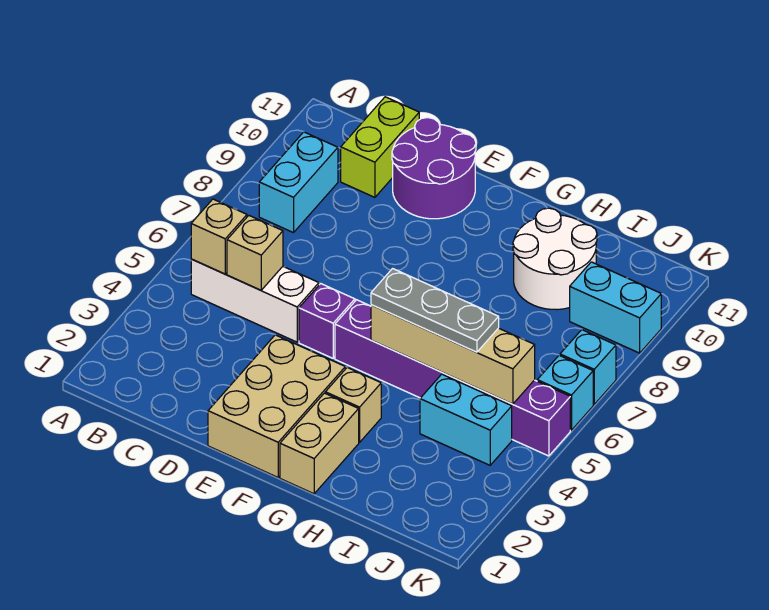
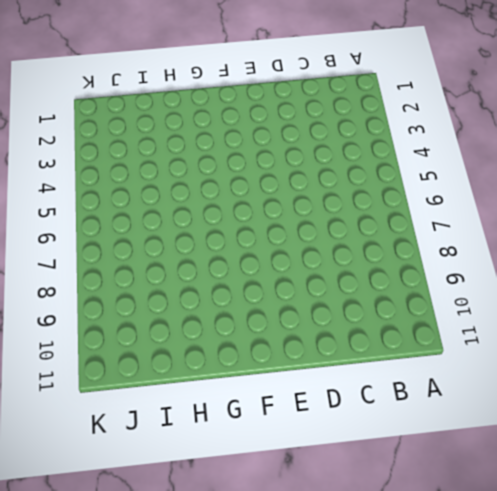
none -> white 1x3 brick [191,259,319,342]
none -> cyan 1x2 brick [259,132,338,233]
none -> lime 1x2 brick [341,97,419,197]

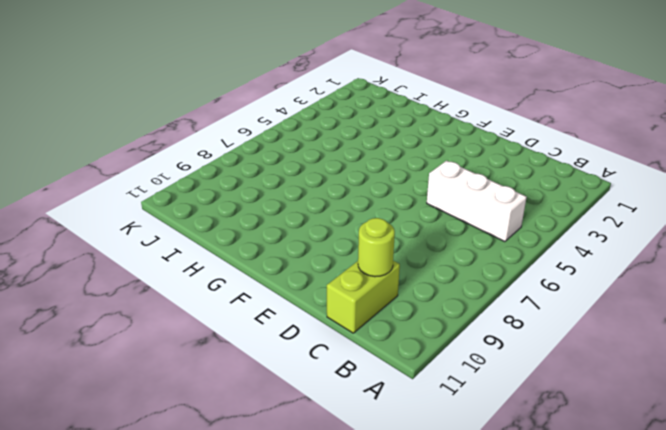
lime 1x1 round brick [358,218,395,277] -> none
none -> cyan 1x2 brick [259,132,338,233]
none -> purple 2x2 round brick [392,118,476,219]
none -> tan 2x3 brick [208,335,345,477]

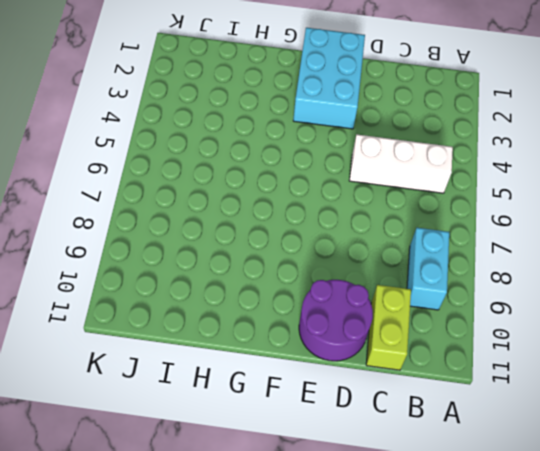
cyan 2x3 brick [293,28,365,129] -> tan 2x3 brick [208,335,345,477]
none -> purple 1x1 brick [299,284,355,358]
none -> purple 1x6 brick [335,300,570,456]
none -> tan 1x2 brick [280,393,359,494]

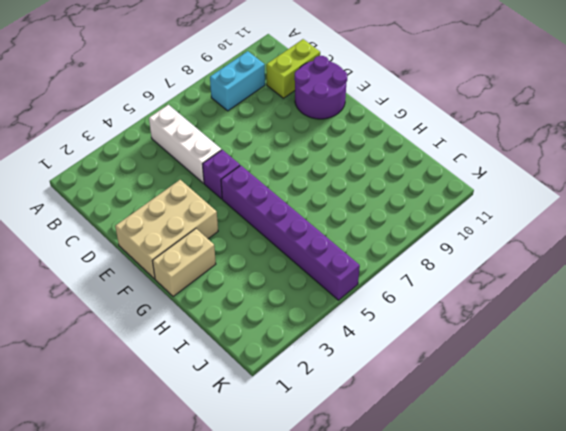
none -> tan 1x1 brick [325,367,381,442]
none -> white 2x2 round brick [513,208,597,310]
none -> cyan 1x2 brick [420,374,512,465]

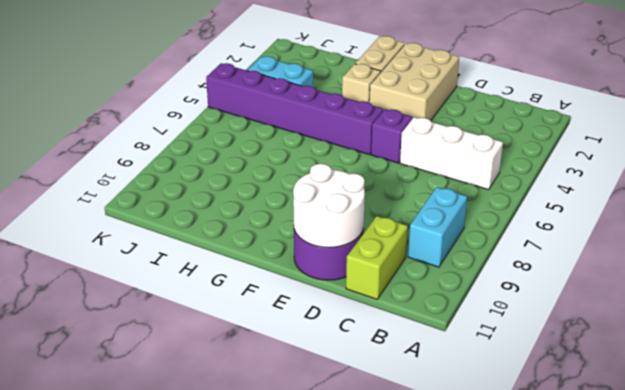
white 2x2 round brick [293,164,365,248] -> white 2x2 round brick moved to [513,208,597,310]
none -> cyan 1x2 brick [570,262,661,353]
none -> cyan 1x1 brick [537,355,593,430]
none -> cyan 1x1 brick [560,330,616,404]

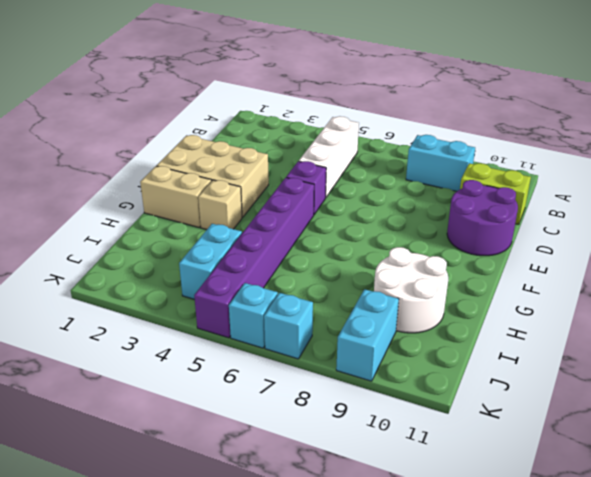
none -> tan 1x1 brick [191,199,247,274]
none -> tan 1x1 brick [227,216,283,290]
none -> tan 1x4 brick [371,305,535,404]

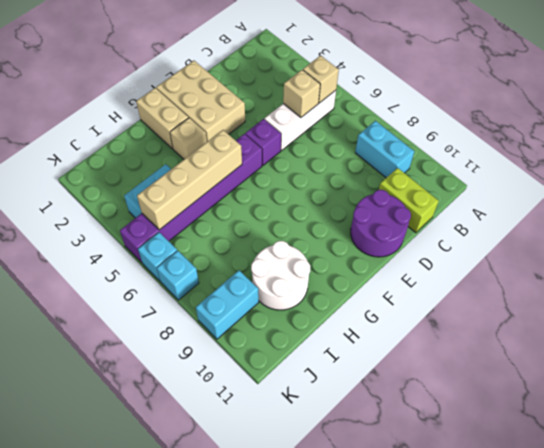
none -> grey 1x3 plate [371,269,499,352]

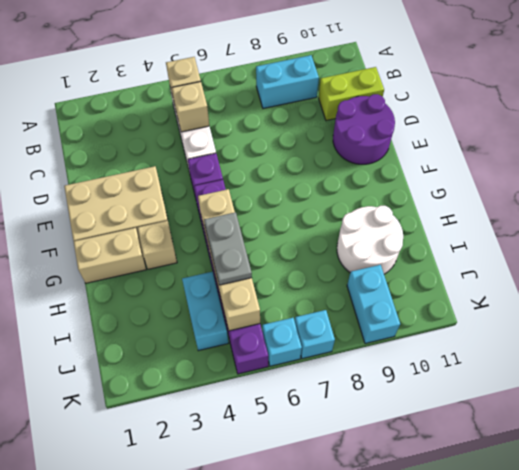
grey 1x2 plate [204,212,252,285] -> grey 1x3 plate [371,269,499,352]

